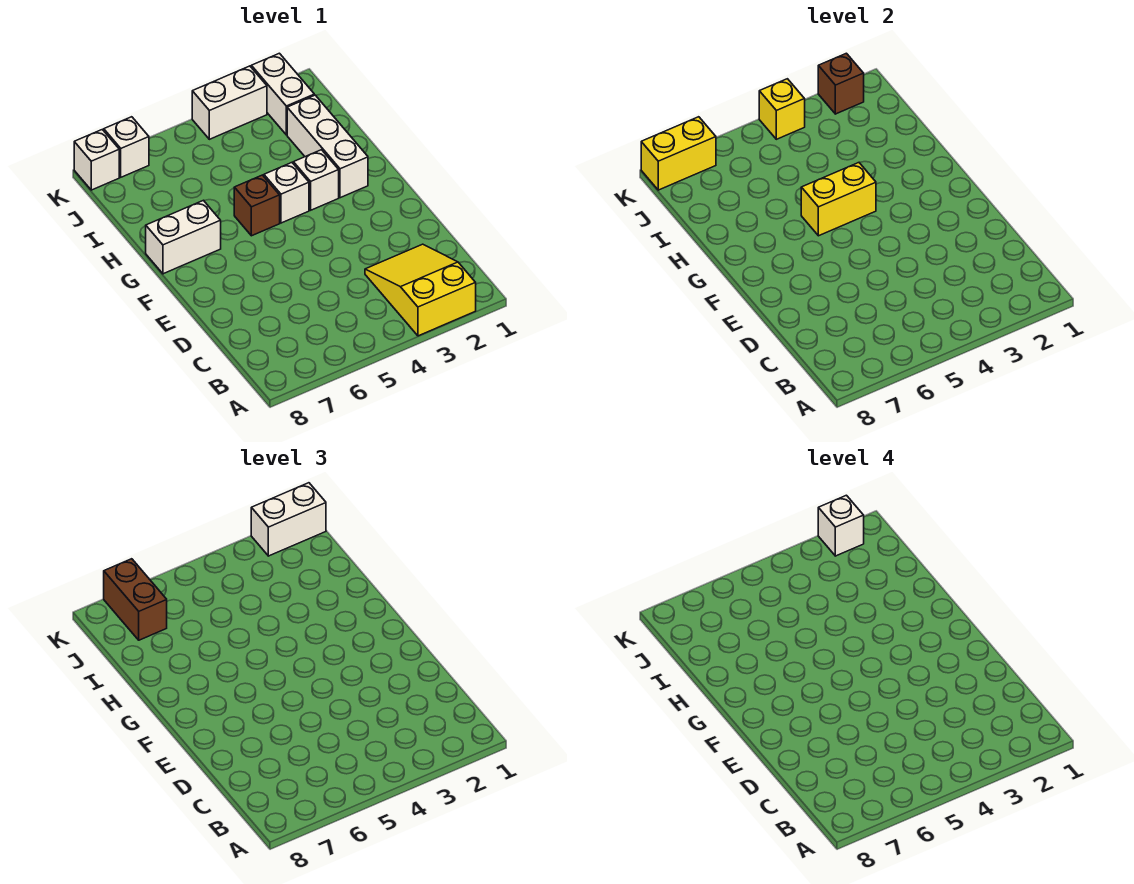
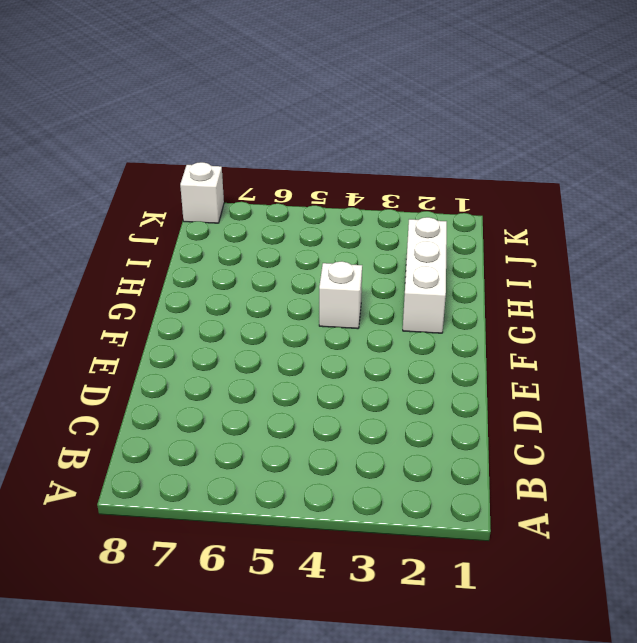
none -> yellow 2x3 slope [365,244,476,336]
none -> white 1x1 brick [293,150,339,210]
none -> brown 1x1 brick [234,175,280,236]

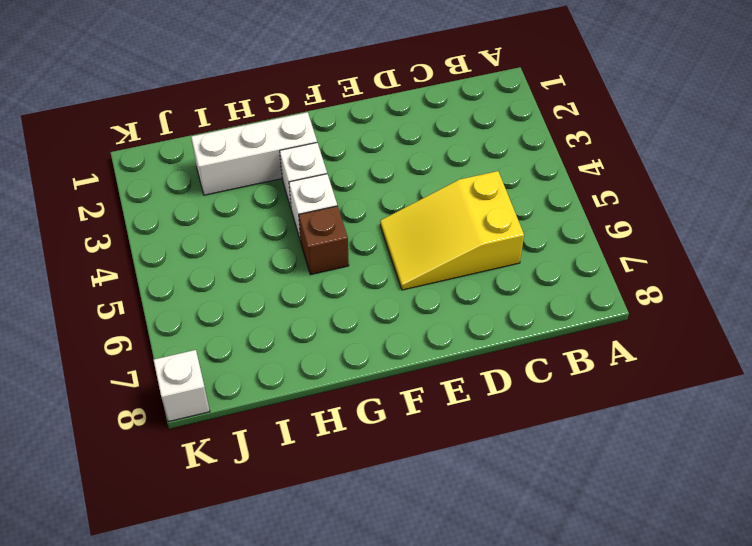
yellow 2x3 slope [380,171,524,290] -> yellow 2x3 slope moved to [365,244,476,336]
none -> white 1x2 brick [146,200,221,274]
none -> white 1x2 brick [251,53,314,135]
none -> white 1x2 brick [192,66,267,139]

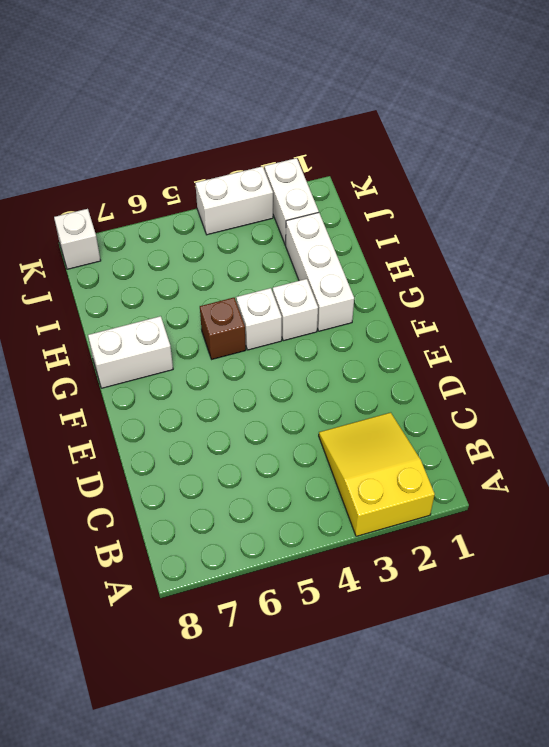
none -> white 1x1 brick [104,117,149,177]
none -> yellow 1x2 brick [801,163,876,236]
none -> brown 1x1 brick [818,53,864,114]

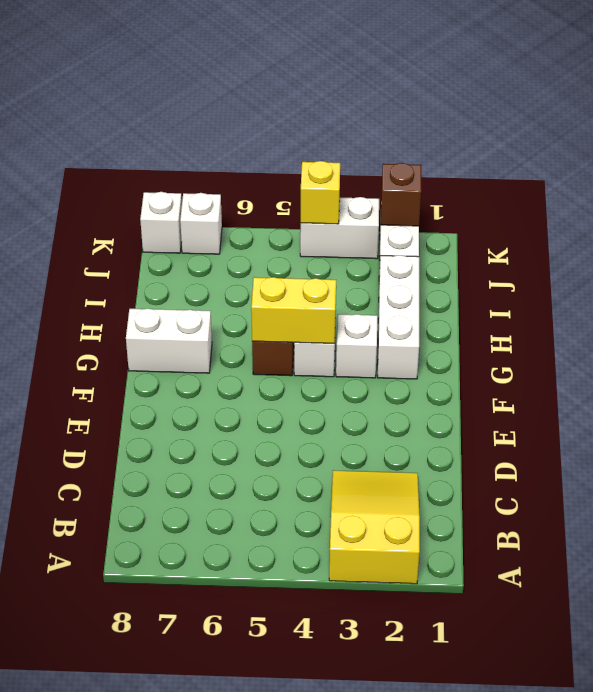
none -> yellow 1x2 brick [641,117,716,190]
none -> brown 1x2 brick [104,559,167,640]
none -> white 1x2 brick [251,483,326,556]

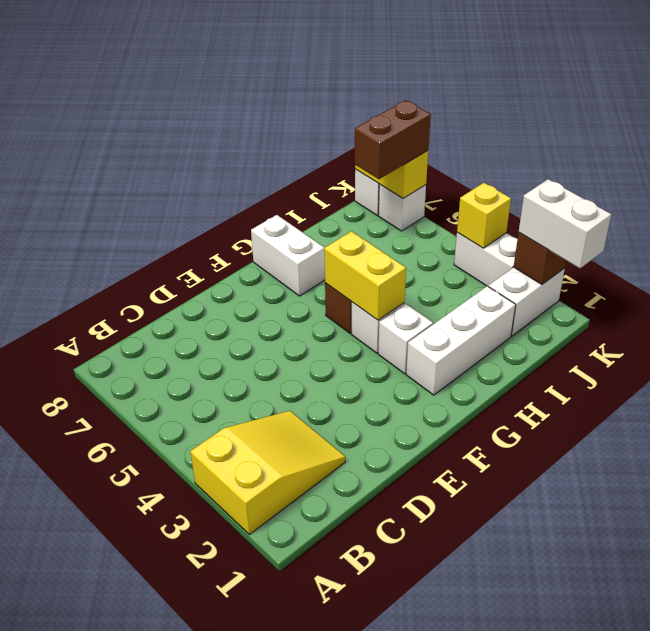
none -> white 1x1 brick [818,495,864,556]

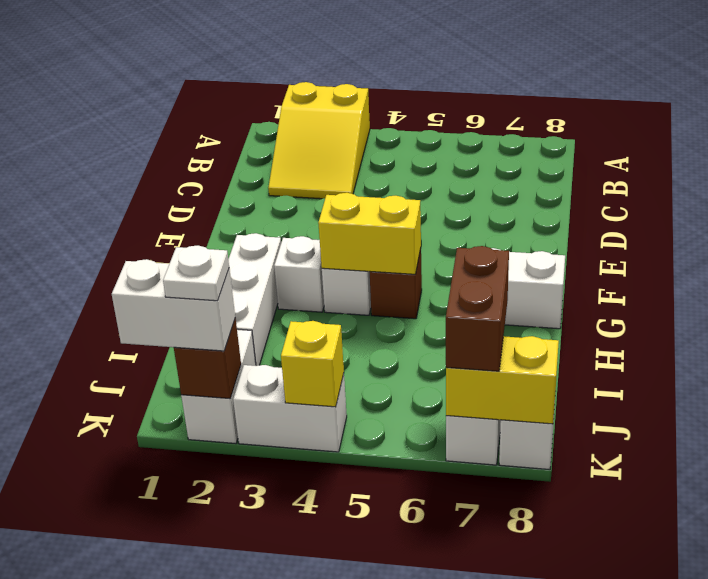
white 1x1 plate [163,246,229,301] -> white 1x1 brick [818,495,864,556]

